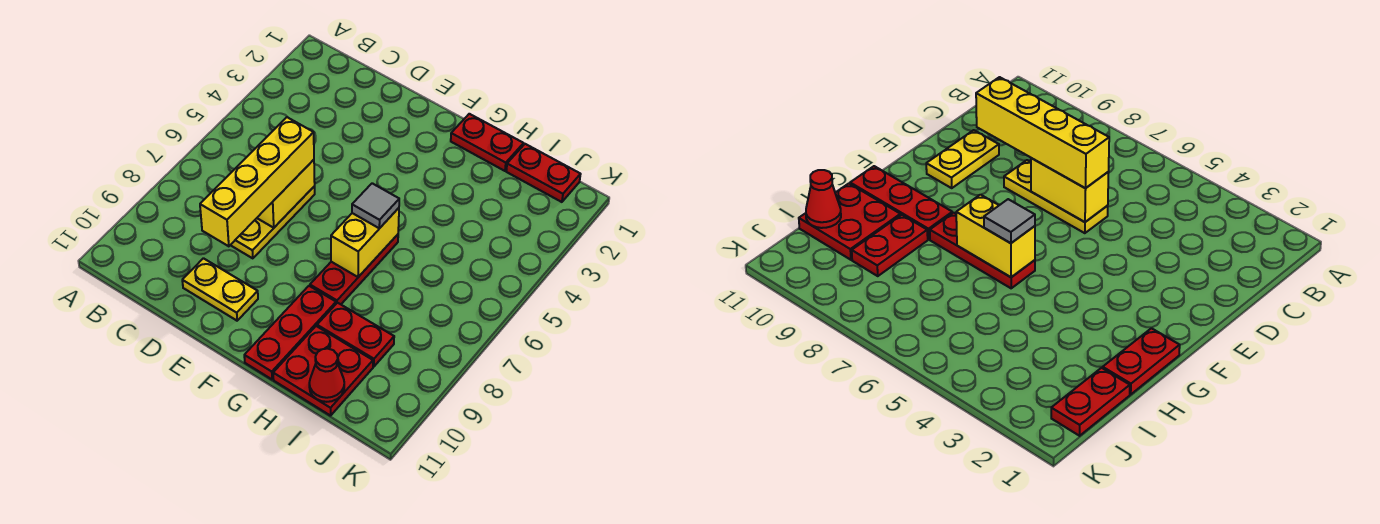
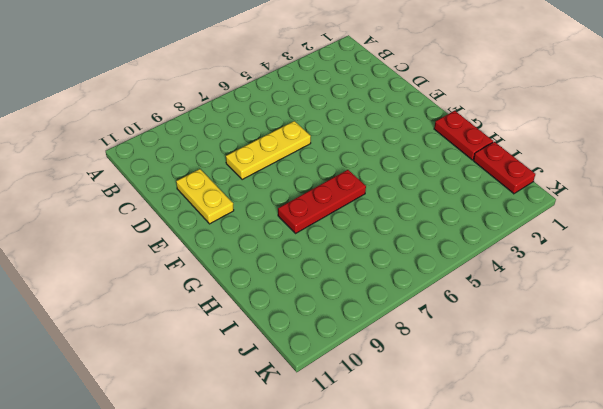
none -> red 1x3 plate [244,286,336,379]
none -> red 1x2 plate [317,303,394,367]
none -> red 2x2 plate [273,326,373,416]

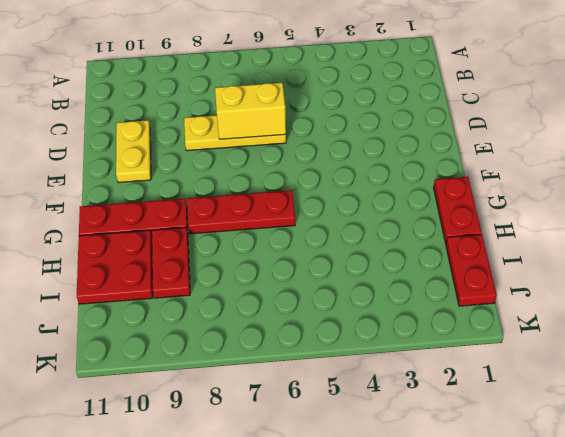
none -> yellow 1x2 brick [331,208,399,277]
none -> red 1x1 cone [309,349,344,402]
none -> yellow 1x4 brick [200,117,314,246]

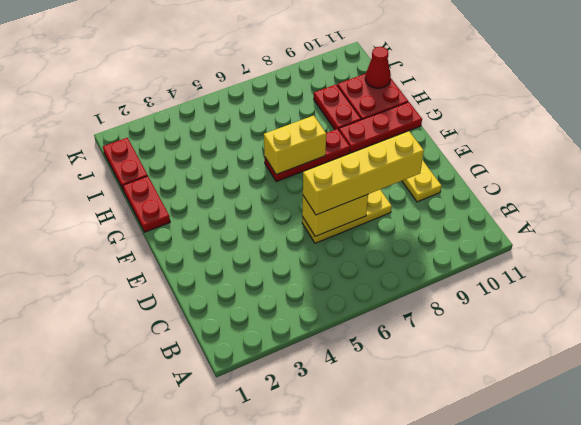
none -> grey 1x1 tile [352,183,399,228]

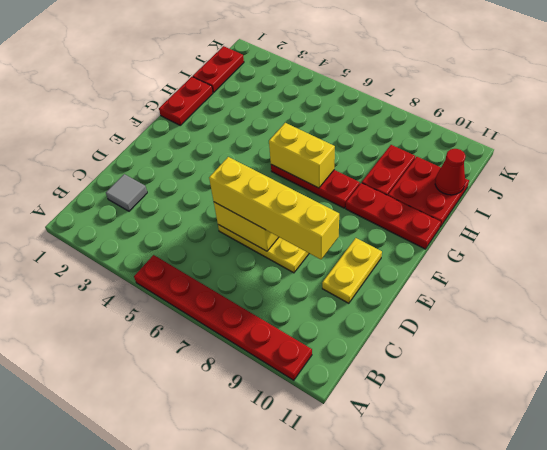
red 1x6 plate [134,255,312,380] -> none
grey 1x1 tile [106,174,147,211] -> grey 1x1 tile moved to [352,183,399,228]

